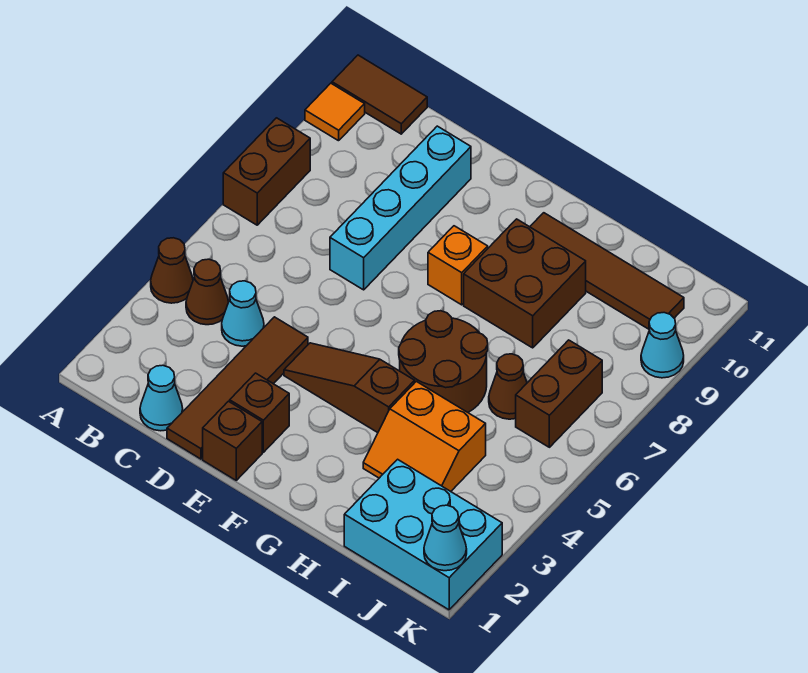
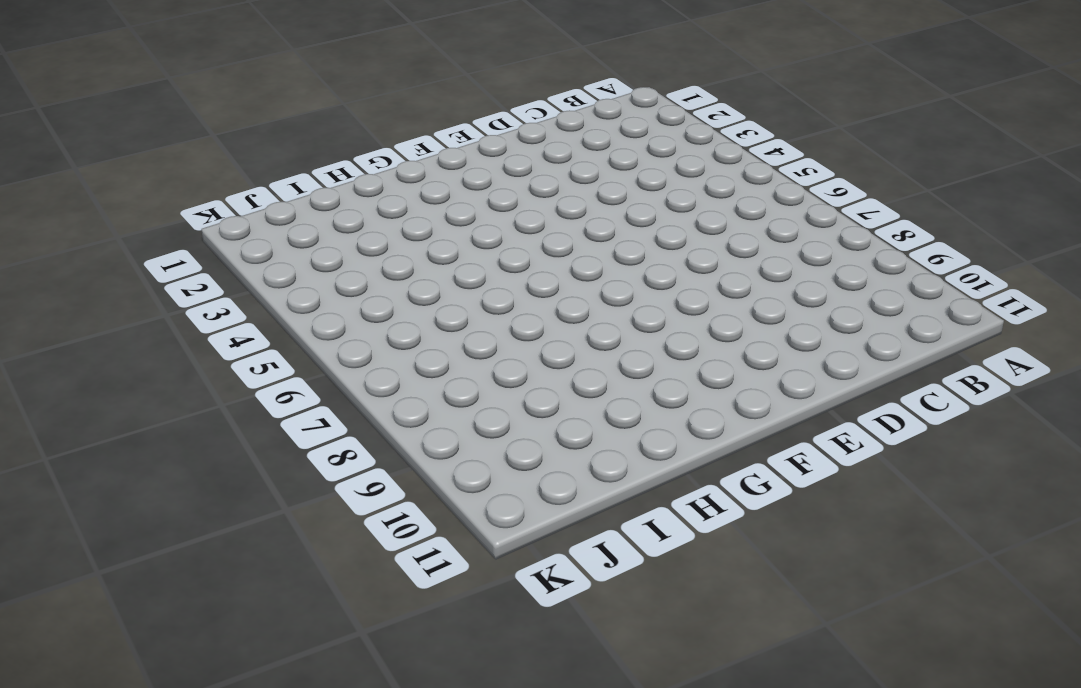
none -> brown 1x1 cone [151,238,193,303]
none -> brown 1x2 brick [223,118,310,225]
none -> orange 1x1 tile [305,83,365,141]

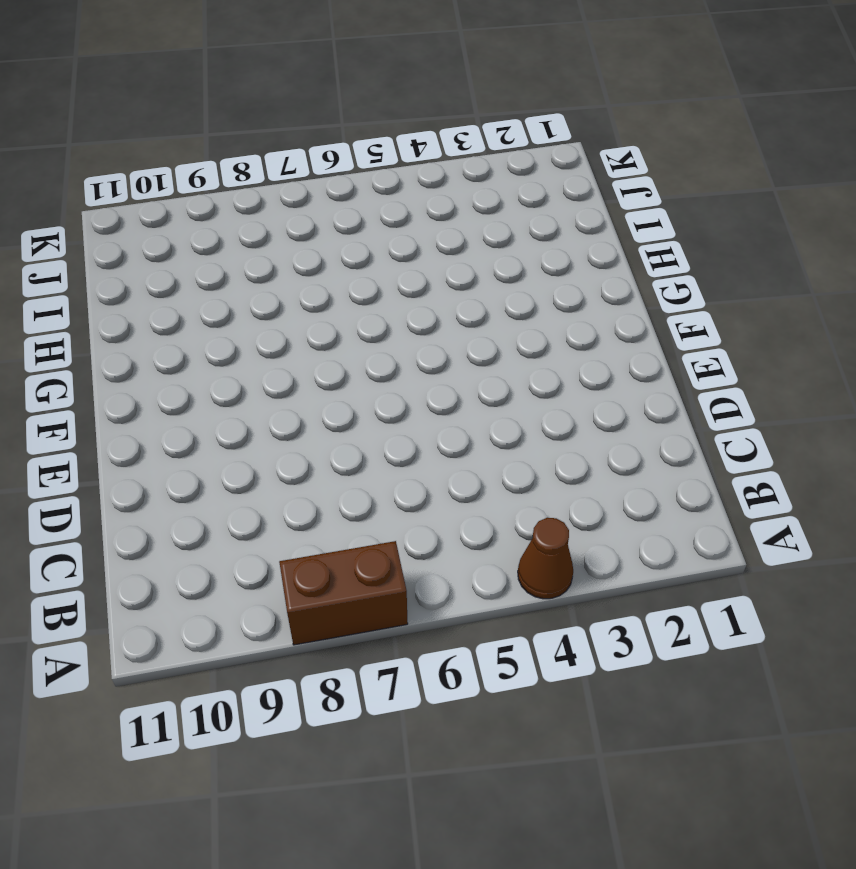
none -> orange 1x1 tile [305,83,365,141]
none -> brown 1x2 tile [332,55,427,134]
none -> brown 1x1 cone [186,259,228,325]

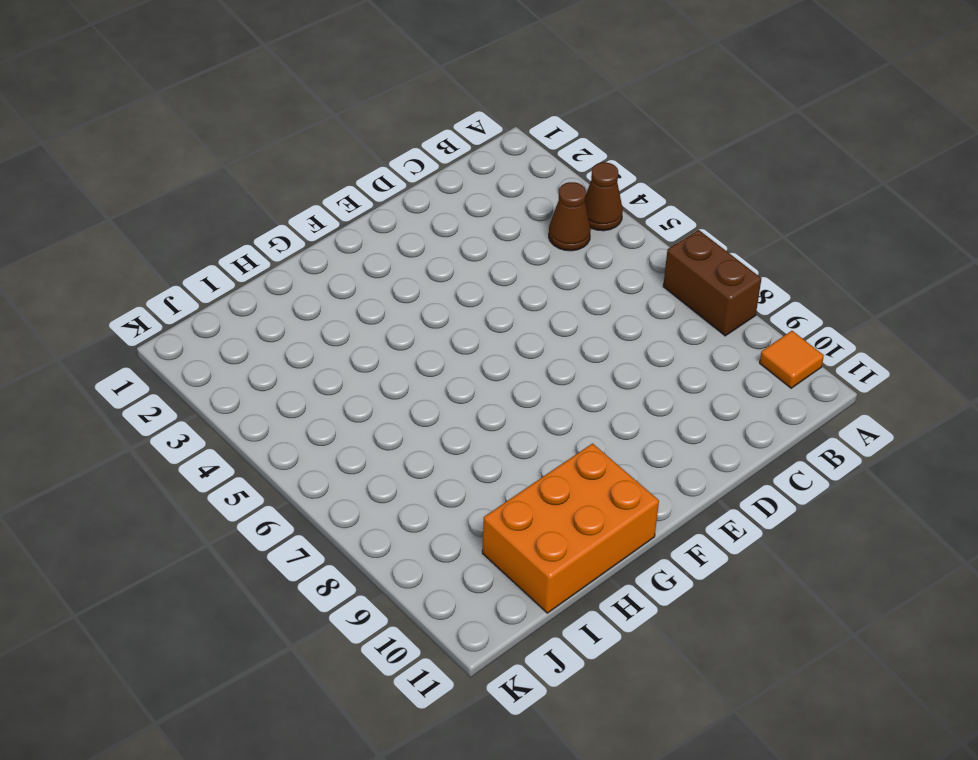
orange 2x3 brick [482,444,659,613] -> brown 1x4 tile [530,213,684,329]
none -> brown 1x2 tile [332,55,427,134]
none -> cyan 1x1 cone [140,365,183,431]
none -> cyan 1x1 cone [222,281,264,346]

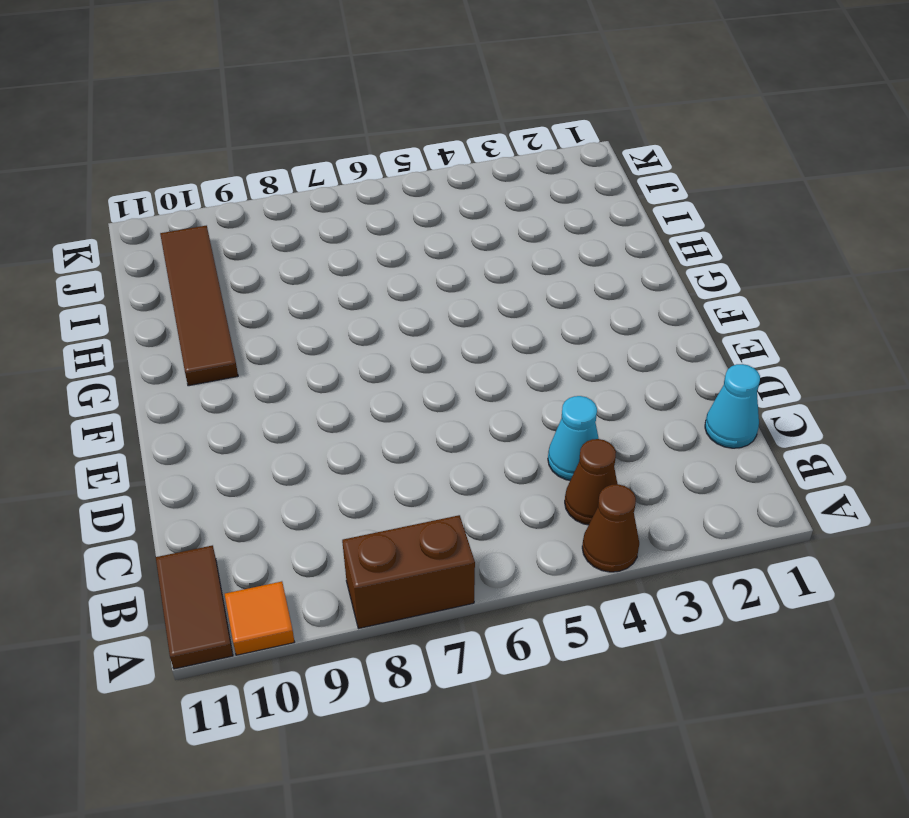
none -> brown 1x4 tile [167,317,308,459]
none -> cyan 1x4 brick [330,126,471,290]
none -> brown 1x1 brick [203,401,262,480]

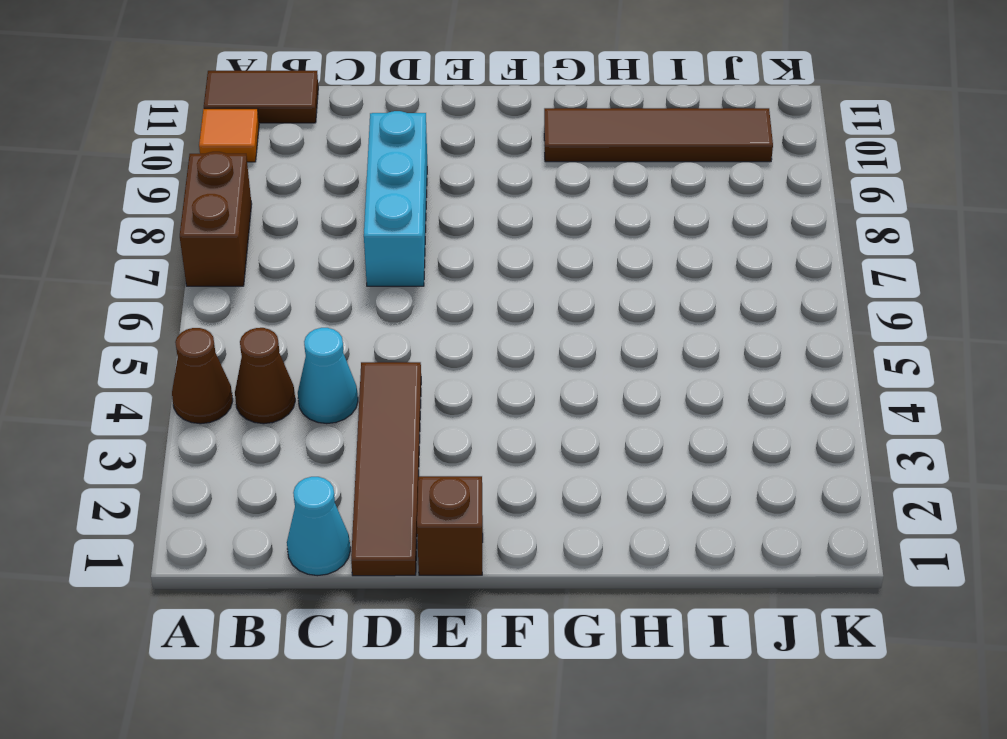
cyan 1x3 brick [364,111,427,286] -> cyan 1x4 brick [330,126,471,290]
none -> brown 1x1 brick [230,373,289,452]
none -> brown 1x3 slope [284,343,415,433]
none -> orange 1x1 brick [428,226,488,305]

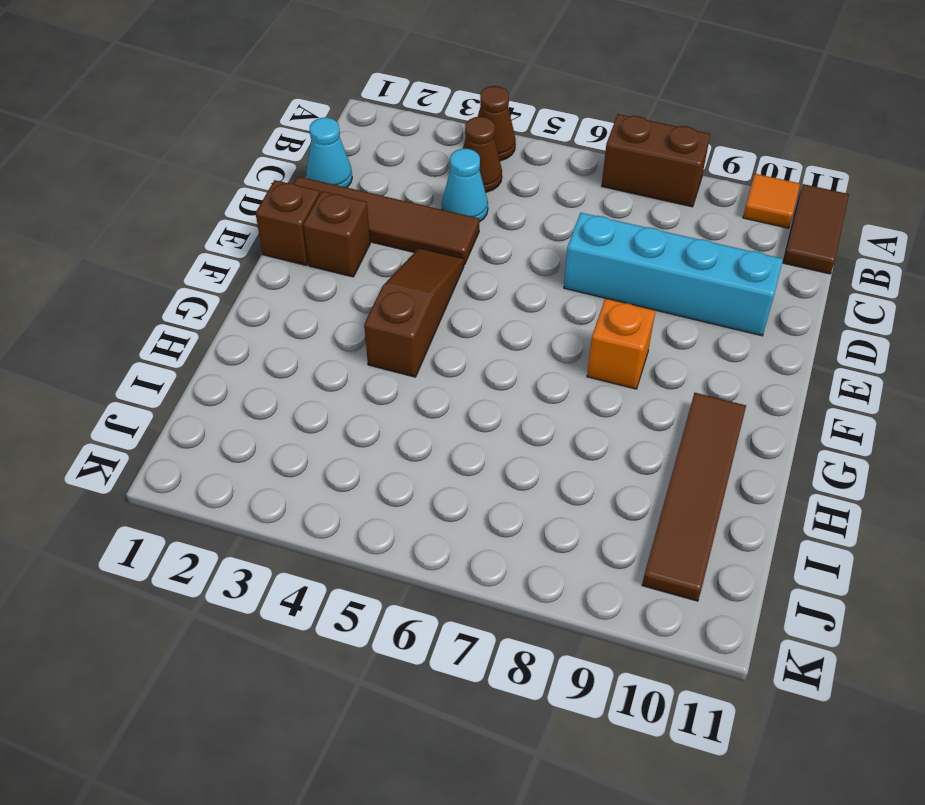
none -> brown 2x2 round brick [399,311,488,412]
none -> brown 2x2 brick [464,219,586,348]
none -> orange 2x2 slope [363,381,486,491]

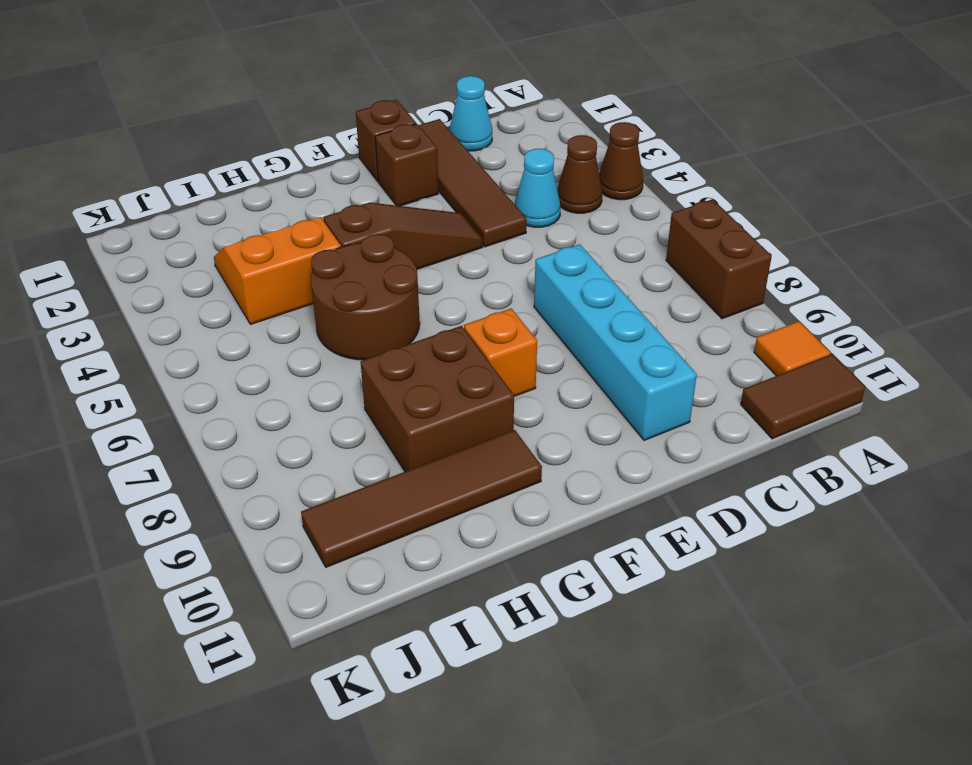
none -> cyan 2x3 brick [344,459,502,610]
none -> brown 1x1 cone [489,354,527,419]
none -> brown 1x2 brick [516,340,602,447]

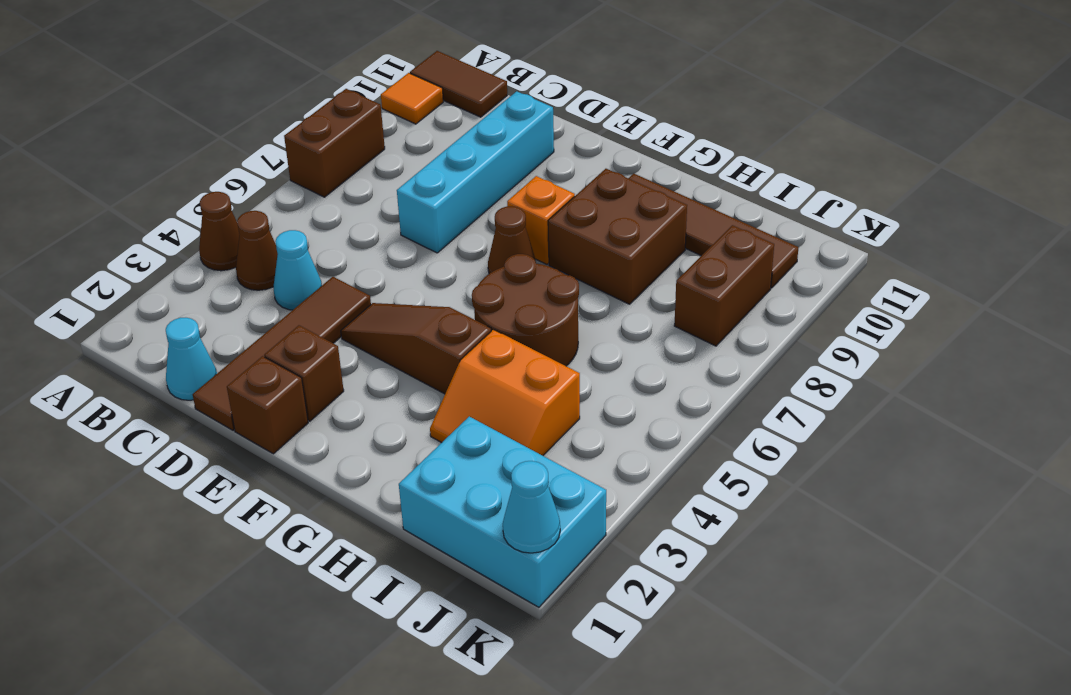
brown 1x1 cone [488,206,536,274] -> brown 1x1 cone moved to [489,354,527,419]
brown 1x2 brick [674,225,774,346] -> brown 1x2 brick moved to [516,340,602,447]
none -> cyan 1x1 cone [641,313,684,378]

